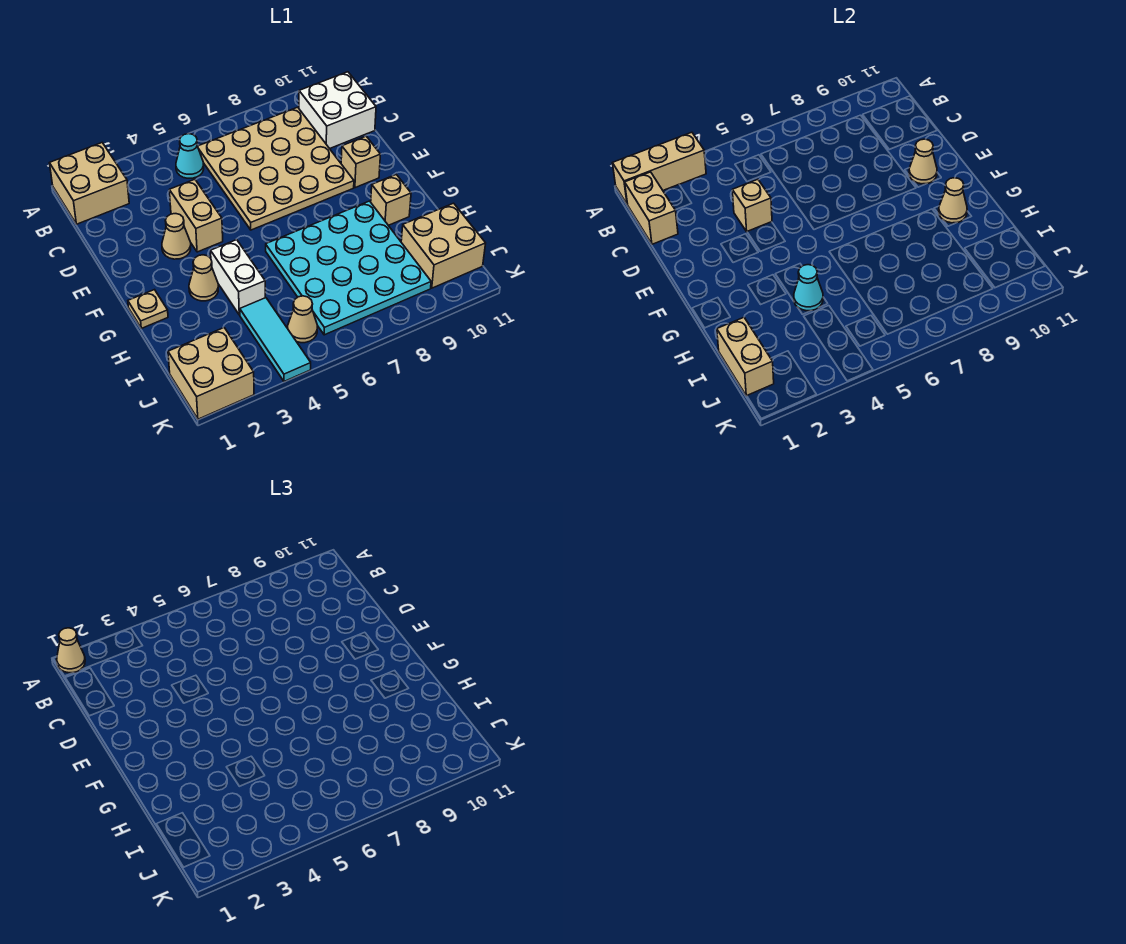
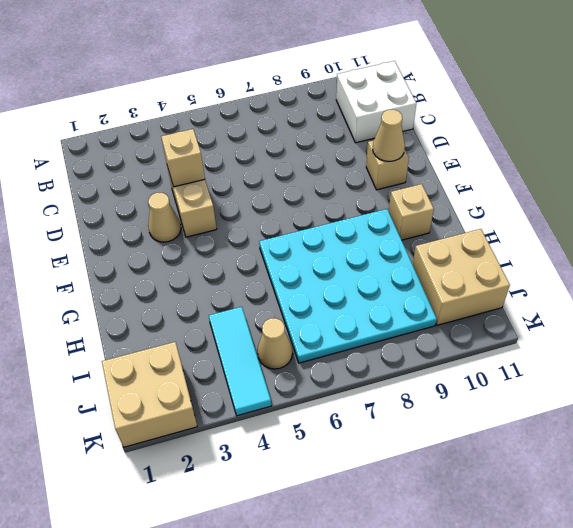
none -> tan 2x2 brick [50,143,129,224]
none -> cyan 1x1 cone [176,134,204,178]
none -> tan 4x4 plate [198,107,354,230]

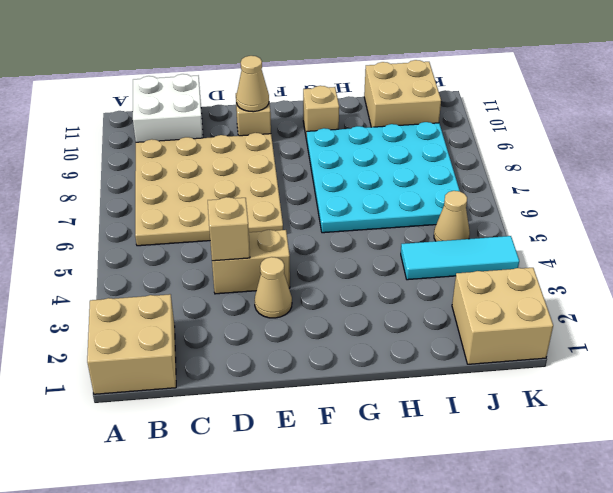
none -> cyan 1x1 cone [176,134,204,178]
none -> tan 1x1 plate [128,290,168,328]
none -> tan 1x1 cone [189,255,218,301]

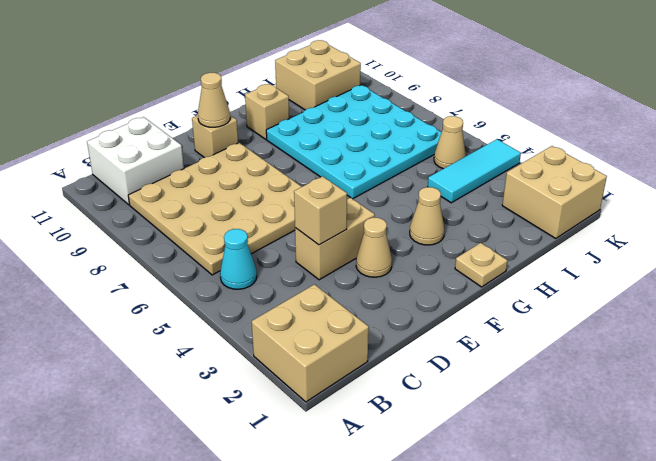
none -> white 1x2 brick [211,240,265,315]
none -> tan 1x3 brick [613,132,706,205]
none -> tan 1x2 brick [625,172,678,244]

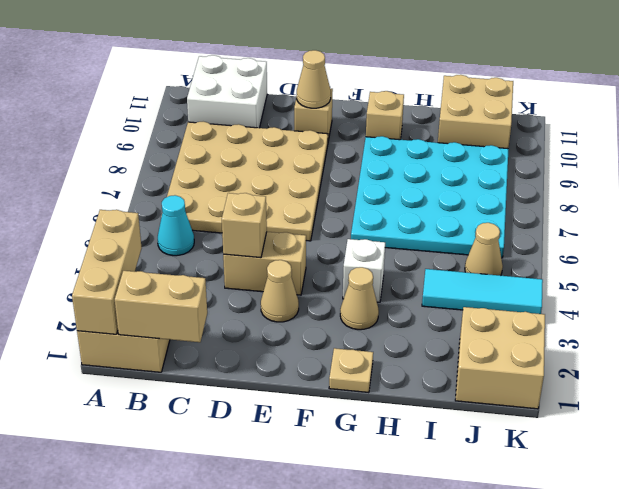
white 1x1 brick [343,239,385,302] -> white 1x2 brick [211,240,265,315]
none -> tan 1x1 cone [939,178,967,223]
none -> cyan 1x1 cone [794,265,823,311]
none -> tan 1x2 brick [717,317,774,396]

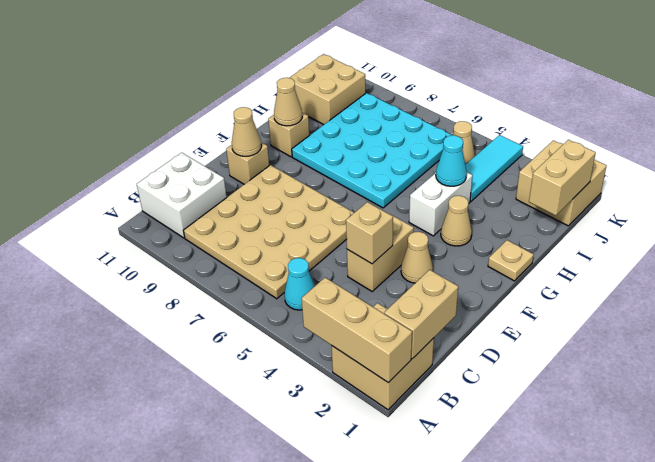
none -> tan 1x1 cone [57,628,85,673]

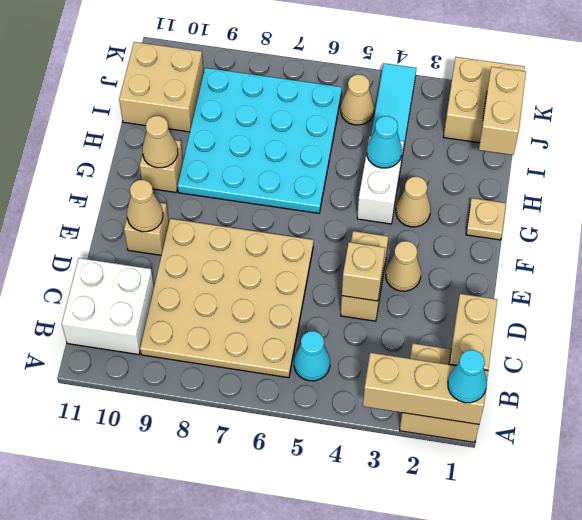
cyan 1x1 cone [448,350,487,403] -> tan 1x1 cone [57,628,85,673]

